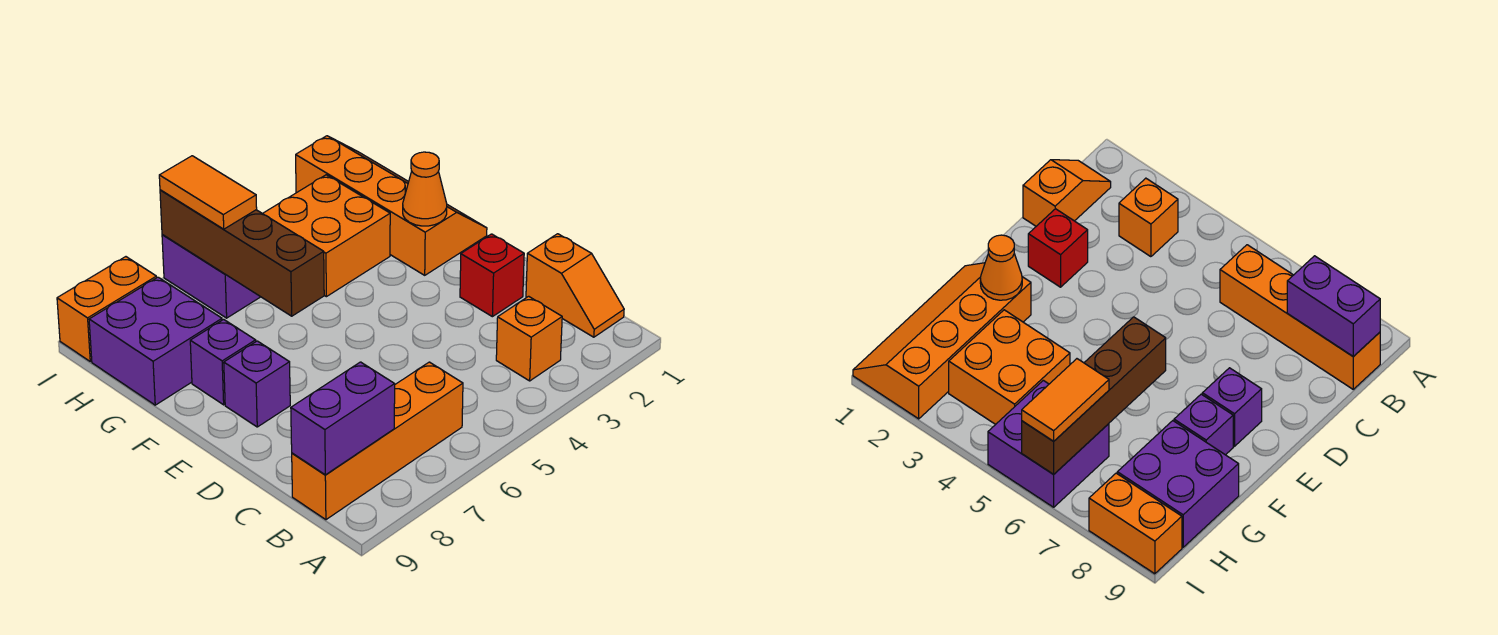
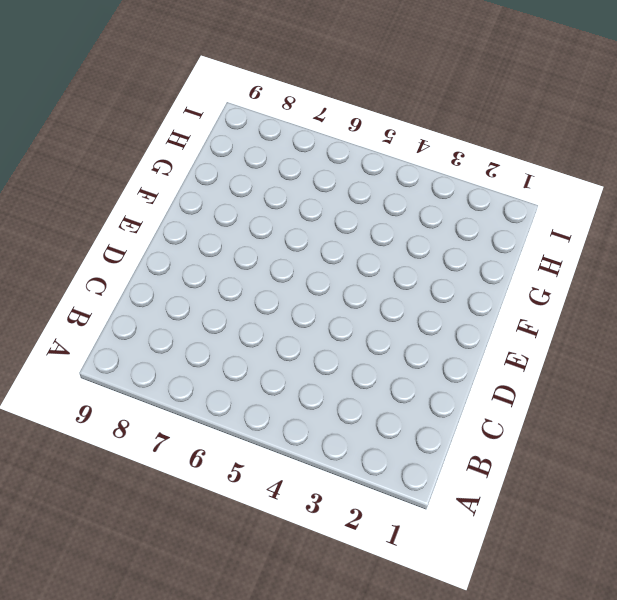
none -> orange 1x2 slope [526,234,624,337]
none -> orange 1x1 brick [496,296,562,381]
none -> orange 1x4 brick [292,362,463,520]

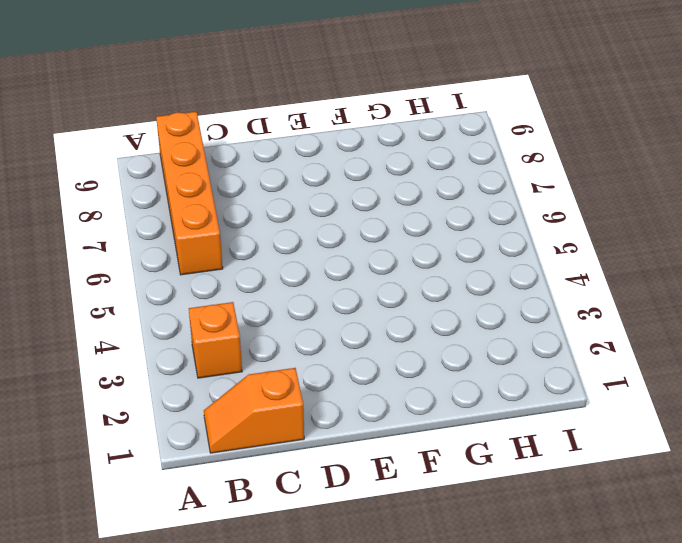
none -> red 1x1 brick [460,234,524,317]
none -> purple 1x1 brick [224,341,290,427]
none -> orange 2x4 slope [296,136,487,275]

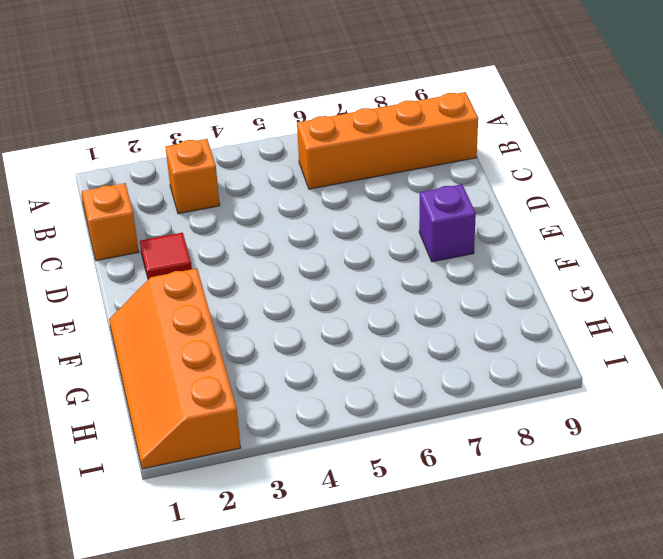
red 1x1 tile [140,233,192,279] -> red 1x1 brick [460,234,524,317]
none -> purple 1x1 brick [190,319,256,405]
none -> orange 2x2 brick [263,175,390,297]
none -> purple 2x2 brick [89,277,222,405]

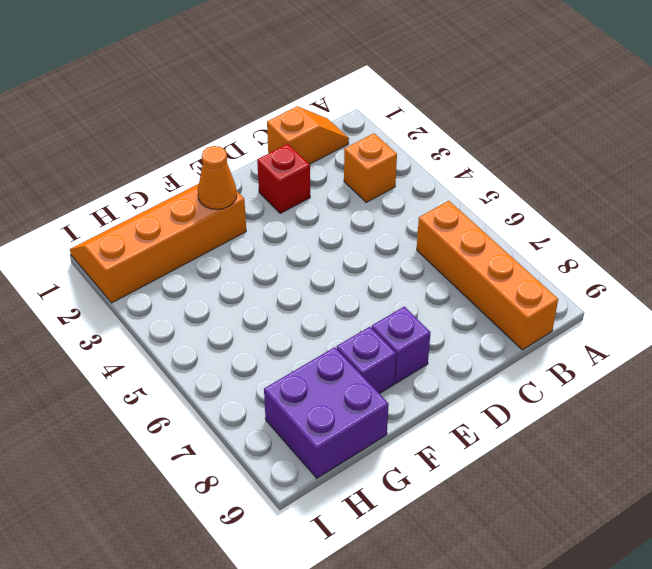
none -> orange 2x2 brick [263,175,390,297]
none -> purple 2x2 brick [162,235,260,318]
none -> orange 1x2 brick [57,257,157,361]

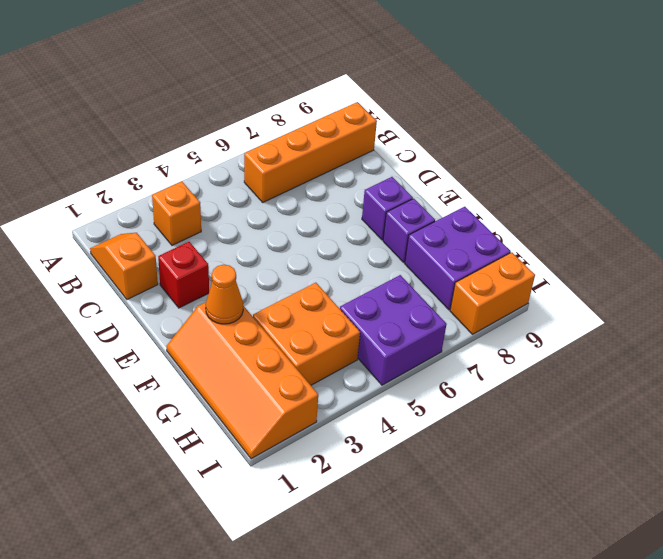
none -> purple 1x2 brick [291,362,395,475]
none -> brown 1x4 brick [160,190,324,316]
none -> orange 1x2 tile [159,156,257,229]

